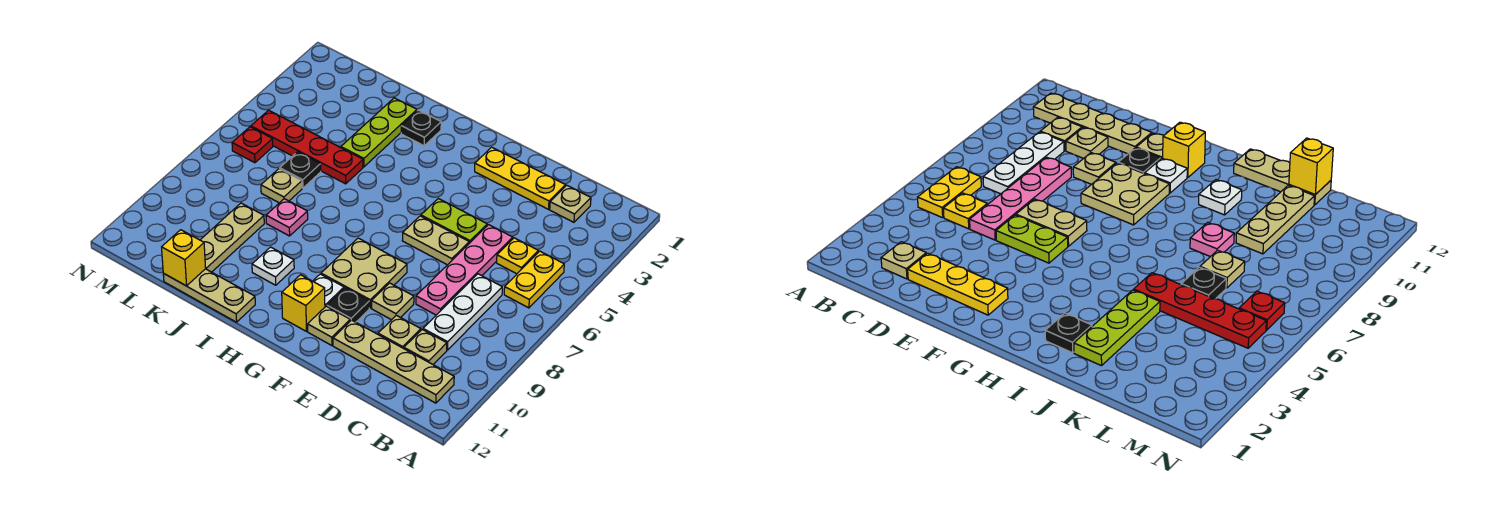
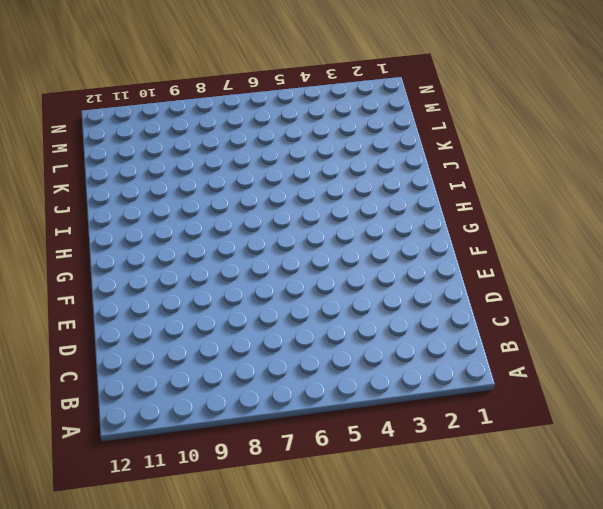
none -> yellow 1x2 plate [504,251,564,308]
none -> tan 1x4 plate [333,320,454,403]
none -> tan 1x1 plate [550,185,591,222]

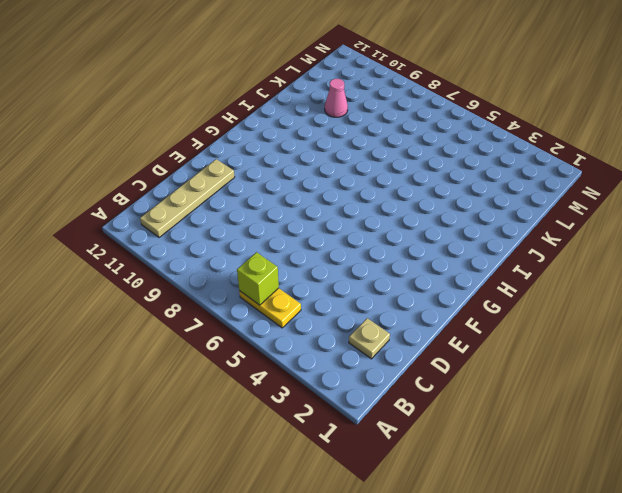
lime 1x1 brick [237,252,279,305] -> none
pink 1x1 cone [325,79,348,117] -> tan 1x3 plate [201,203,264,272]
none -> yellow 1x1 plate [497,238,538,274]
none -> white 1x3 plate [423,274,502,350]
none -> tan 1x1 plate [404,330,447,365]

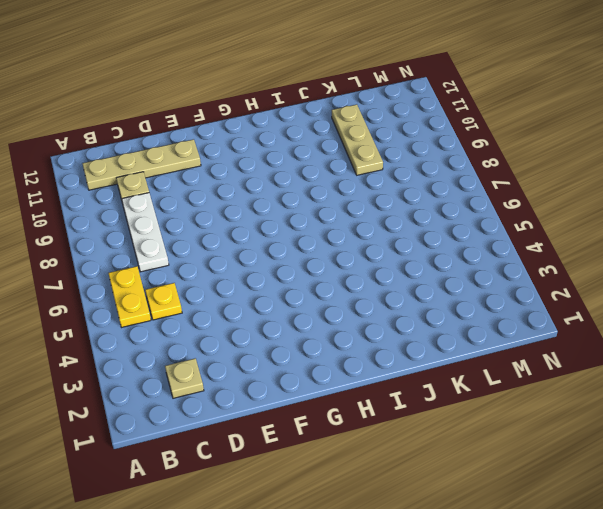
none -> yellow 1x3 plate [475,147,565,209]
none -> pink 1x4 plate [416,225,513,315]
none -> tan 1x1 plate [378,315,421,349]

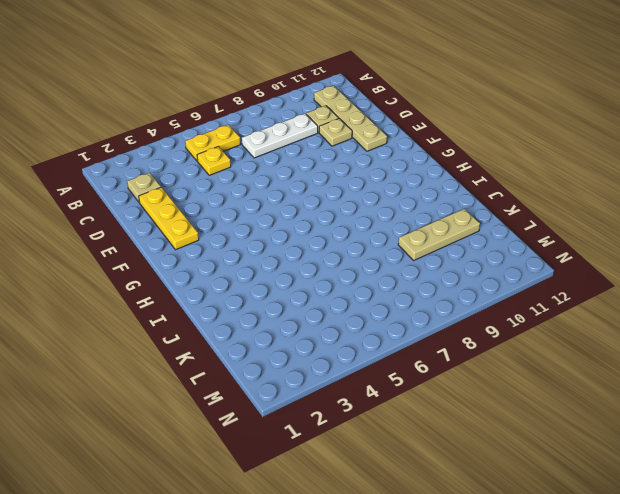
none -> pink 1x4 plate [416,225,513,315]
none -> lime 1x2 plate [421,198,487,243]
none -> tan 1x2 plate [402,216,469,265]

